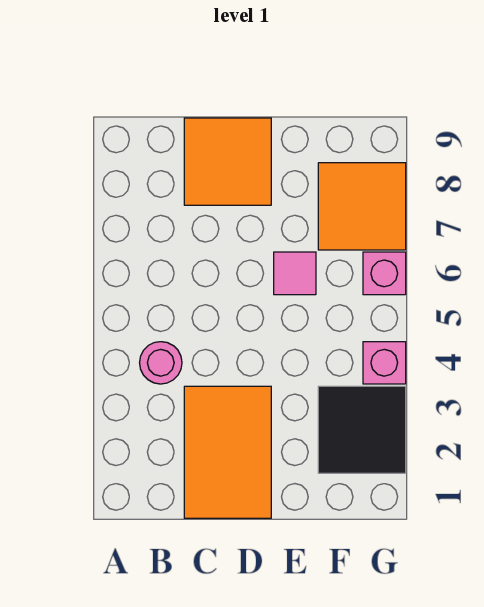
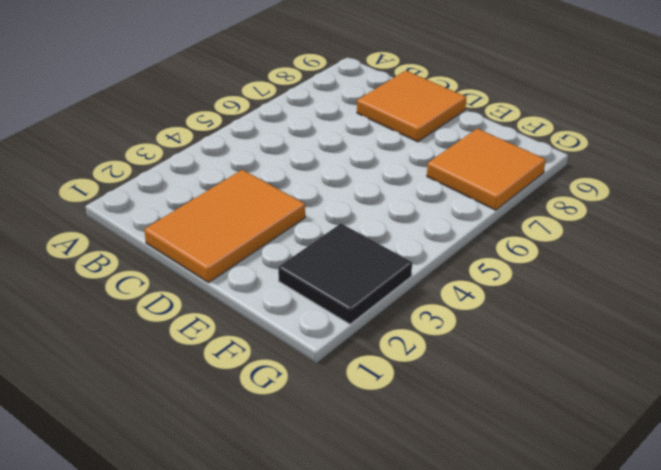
none -> pink 1x1 round brick [140,342,182,384]
none -> pink 1x1 tile [274,252,316,295]

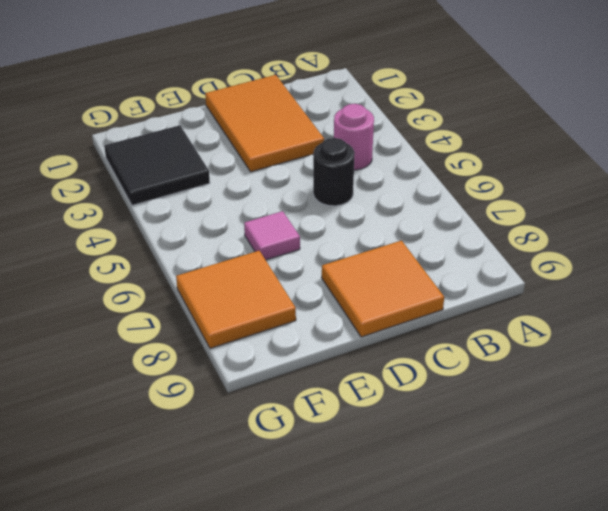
black 1x1 round brick [313,138,355,206] -> none
none -> pink 1x1 brick [363,342,406,384]
none -> pink 1x1 brick [363,252,406,295]

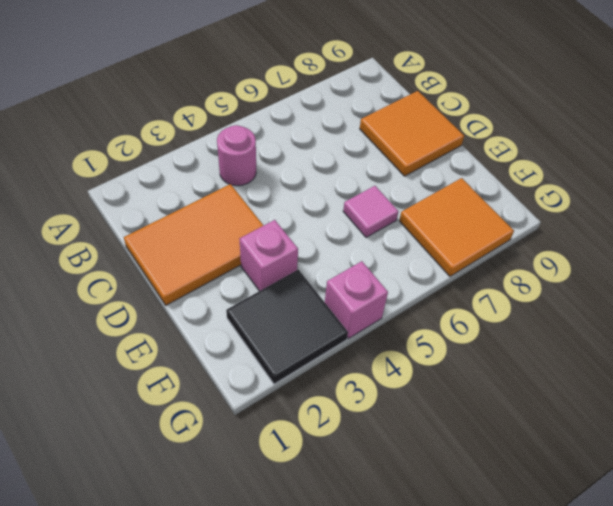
pink 1x1 brick [239,220,298,291] -> pink 1x1 brick moved to [363,252,406,295]

